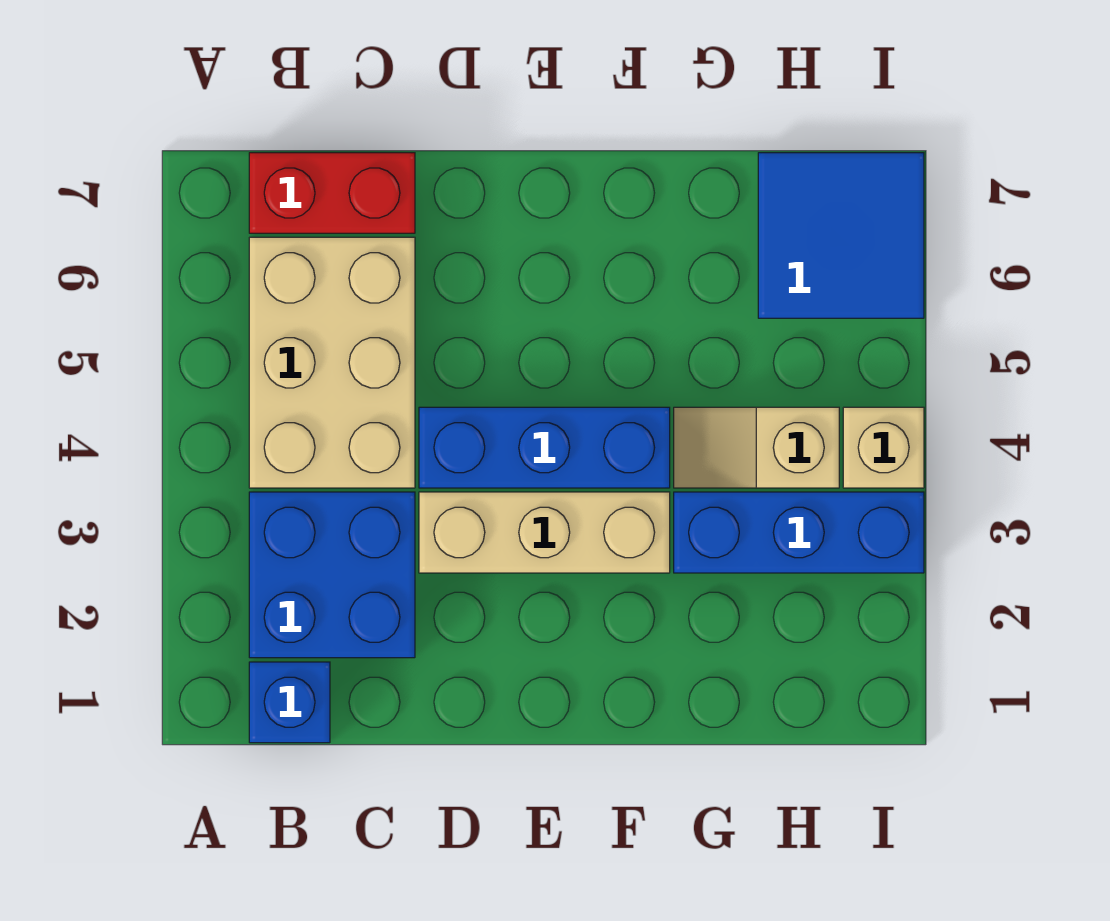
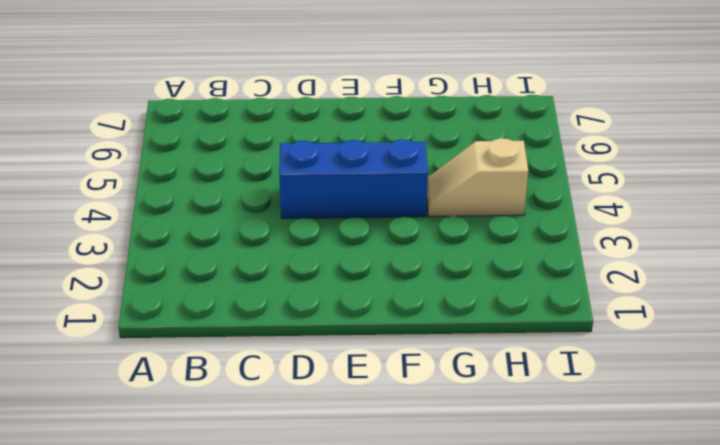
none -> blue 1x1 brick [249,662,330,743]
none -> blue 2x2 brick [249,492,415,658]

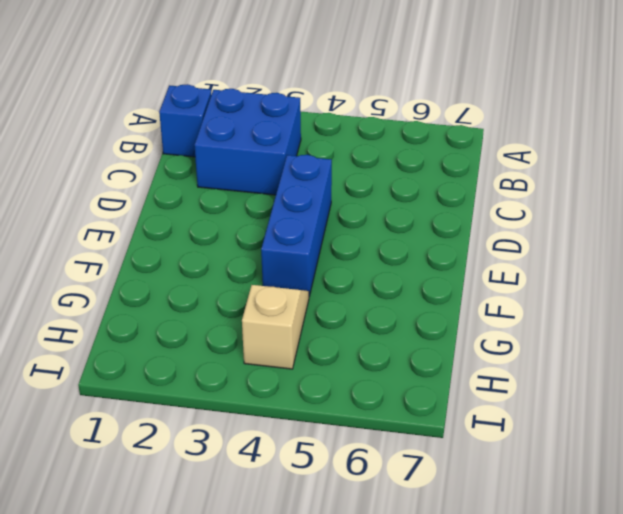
none -> tan 2x3 brick [249,237,415,488]
none -> red 1x2 brick [249,153,415,233]

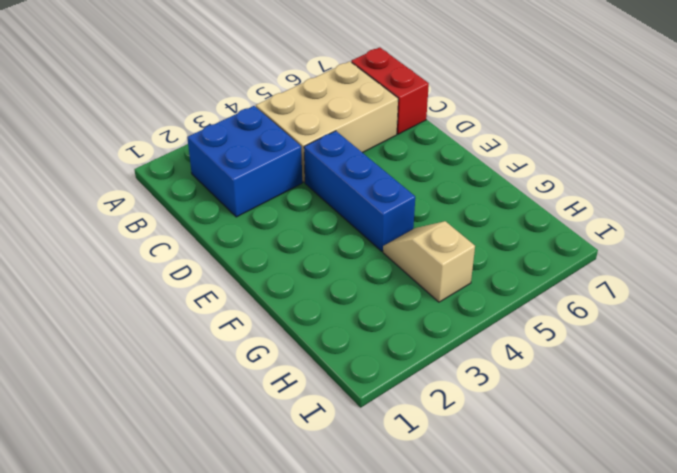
none -> blue 1x1 brick [249,662,330,743]
none -> tan 1x3 brick [419,492,670,573]

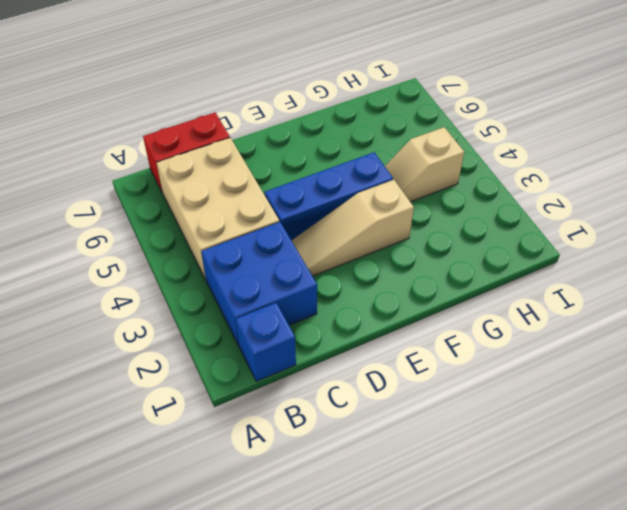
tan 1x3 slope [292,180,414,276] -> tan 1x3 brick [419,492,670,573]
none -> blue 1x3 brick [674,492,924,573]
none -> blue 2x2 tile [758,153,924,318]

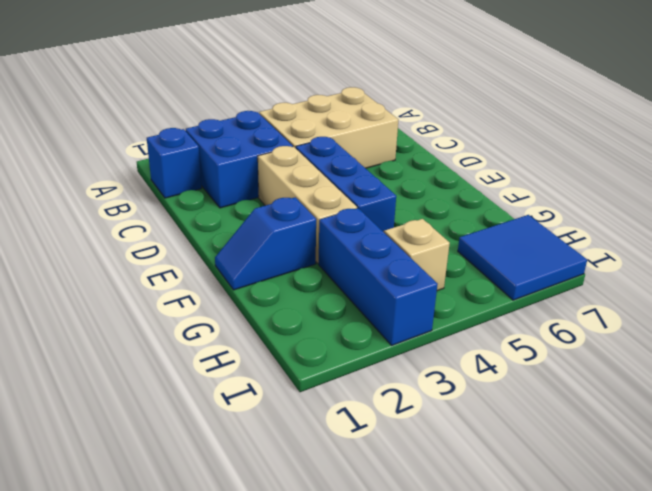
blue 1x2 slope [215,197,316,290] -> none
none -> red 1x2 brick [249,153,415,233]
none -> tan 1x1 brick [843,407,924,488]

